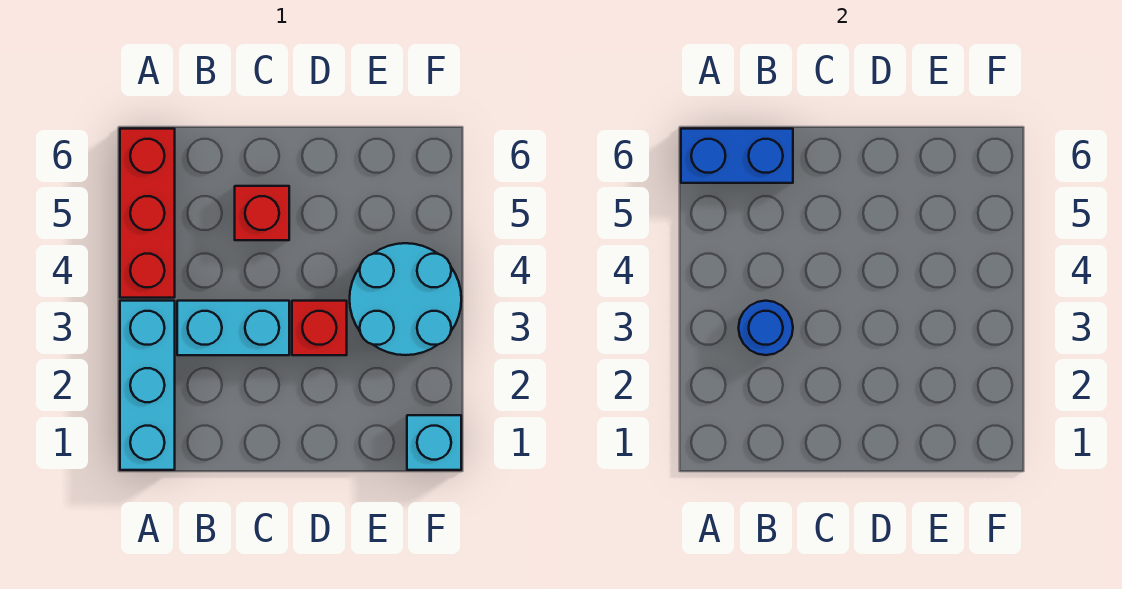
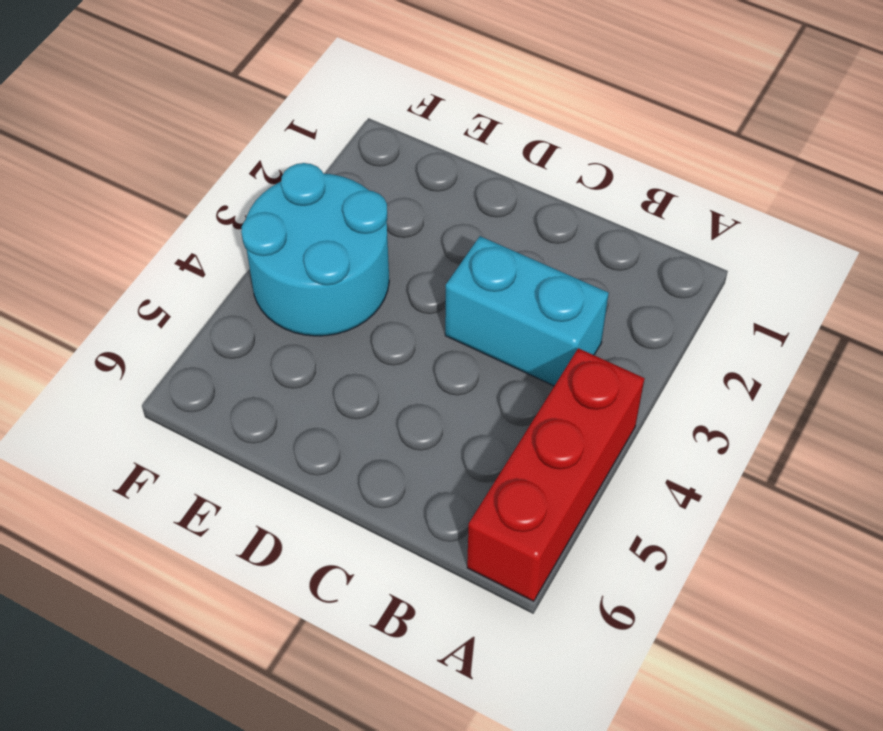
none -> cyan 1x3 brick [120,301,175,470]
none -> red 1x1 brick [235,186,289,240]

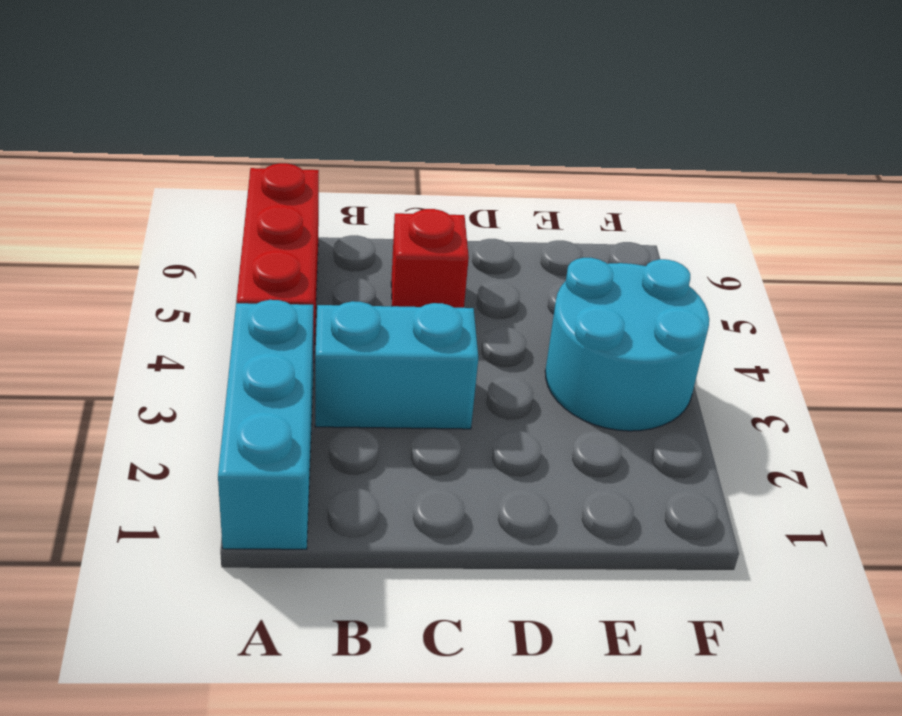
none -> red 1x1 brick [292,301,347,355]
none -> cyan 1x1 brick [407,415,461,470]

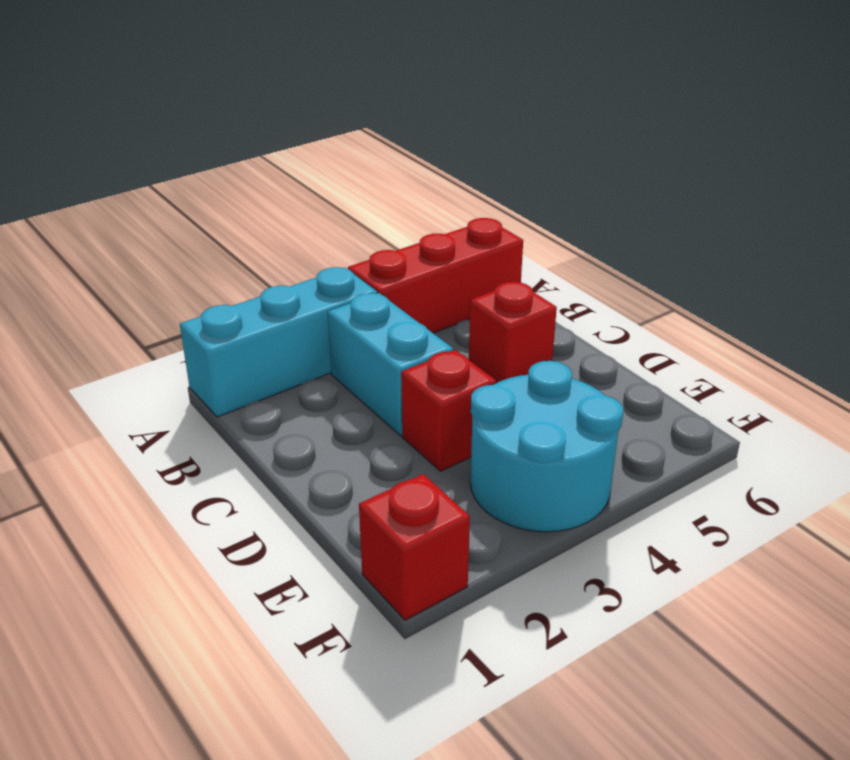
red 1x1 brick [359,474,470,620] -> cyan 1x1 brick [407,415,461,470]
none -> blue 1x2 brick [681,129,793,183]
none -> blue 1x1 round brick [739,301,793,355]

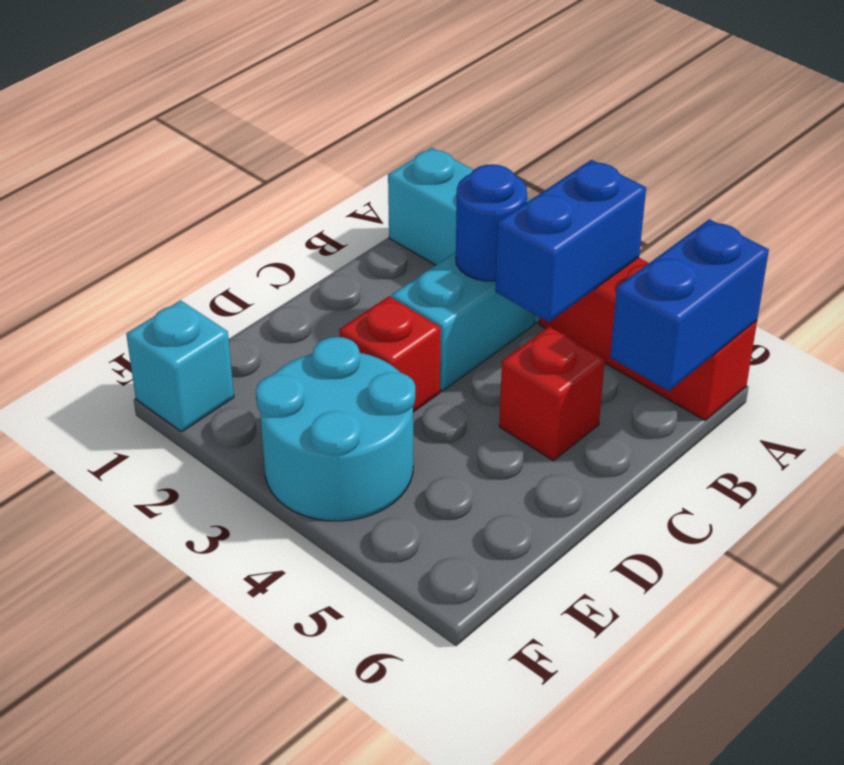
blue 1x2 brick [495,160,646,322] -> none

